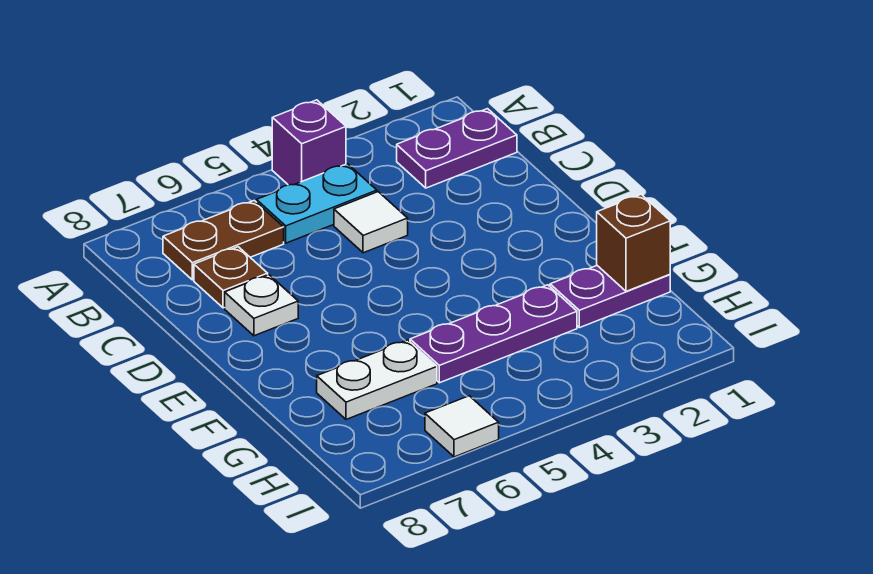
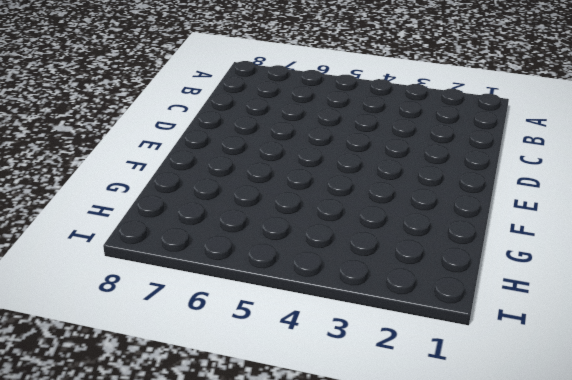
none -> purple 1x1 brick [272,100,346,185]
none -> purple 1x2 plate [397,109,517,188]
none -> cyan 1x2 plate [257,164,377,243]

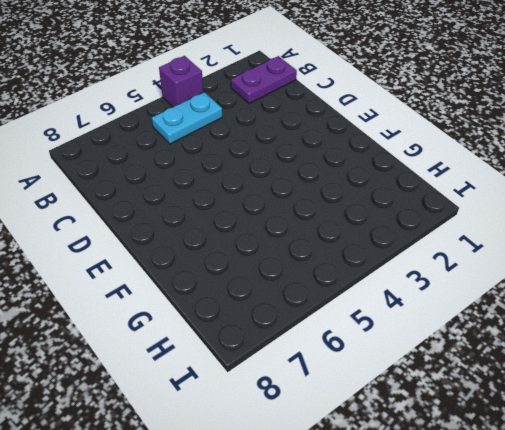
none -> brown 1x2 plate [163,201,284,280]
none -> white 1x1 tile [334,192,408,253]
none -> brown 1x1 plate [194,247,268,308]

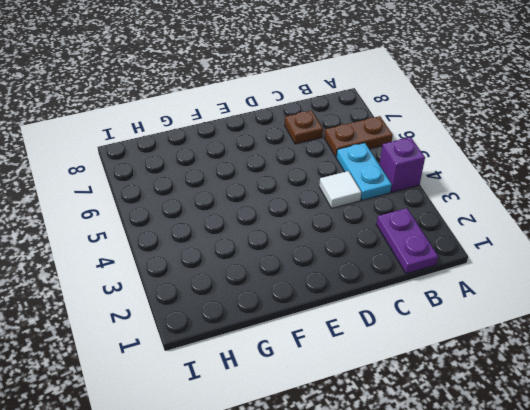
brown 1x2 plate [324,116,393,157] -> brown 1x2 plate turned to [163,201,284,280]
none -> white 1x1 plate [225,275,298,336]
none -> purple 1x2 plate [550,266,670,328]
none -> purple 1x3 plate [410,285,577,383]

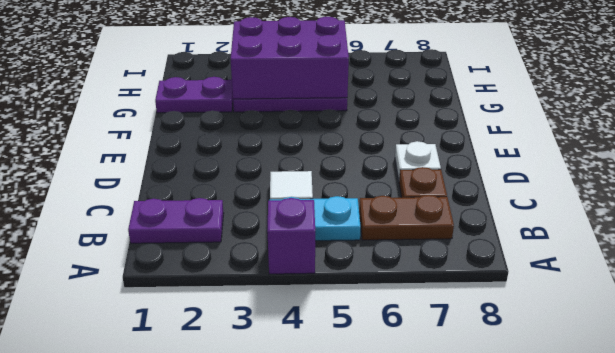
purple 2x3 brick [231,17,349,99] -> none
none -> white 1x2 plate [317,340,437,419]
none -> white 1x1 tile [425,396,499,457]
none -> brown 1x1 brick [597,195,670,291]

